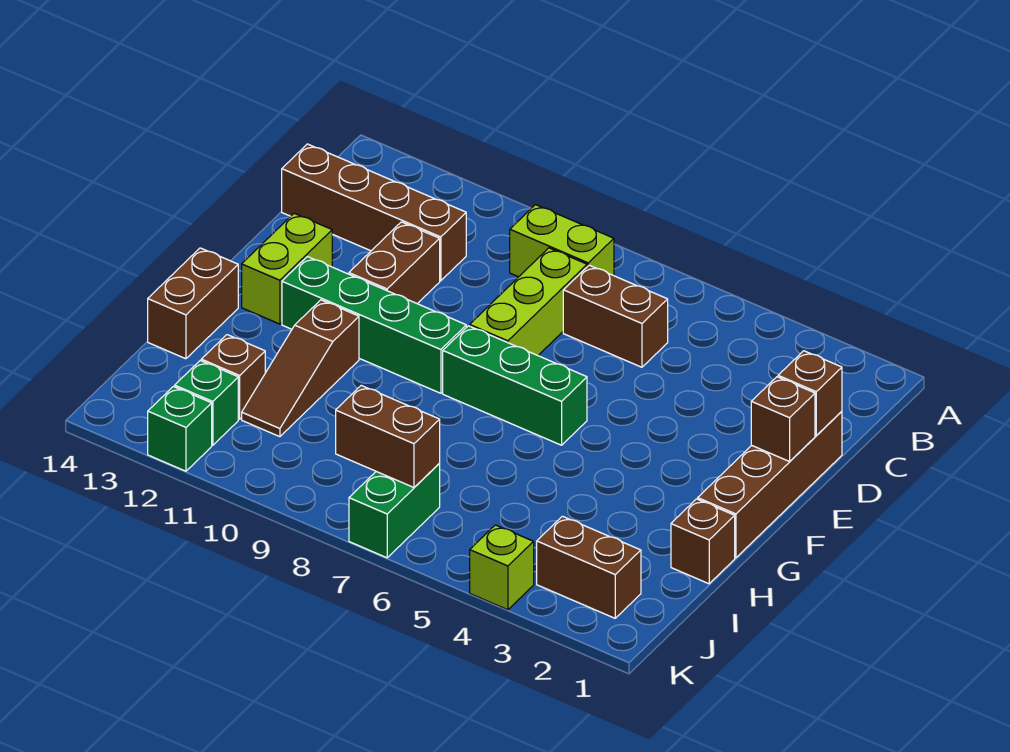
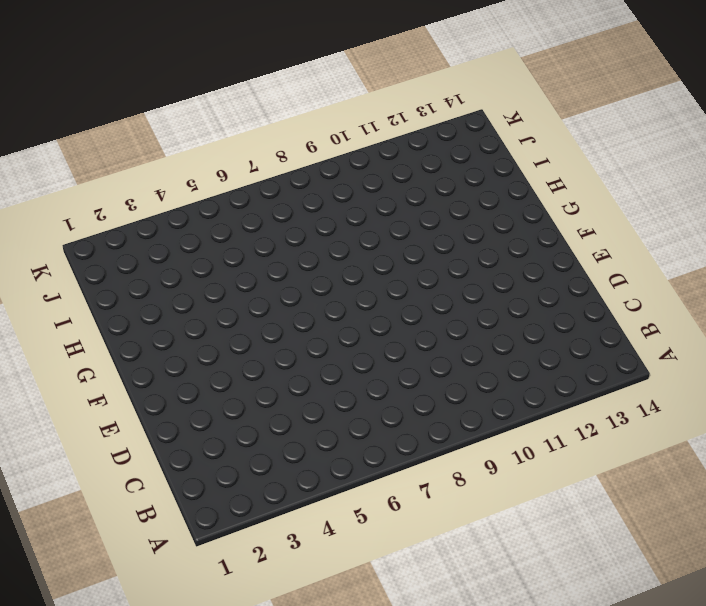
none -> lime 1x2 brick [510,205,614,277]
none -> brown 1x2 brick [563,265,668,367]
none -> lime 1x3 brick [470,248,587,355]

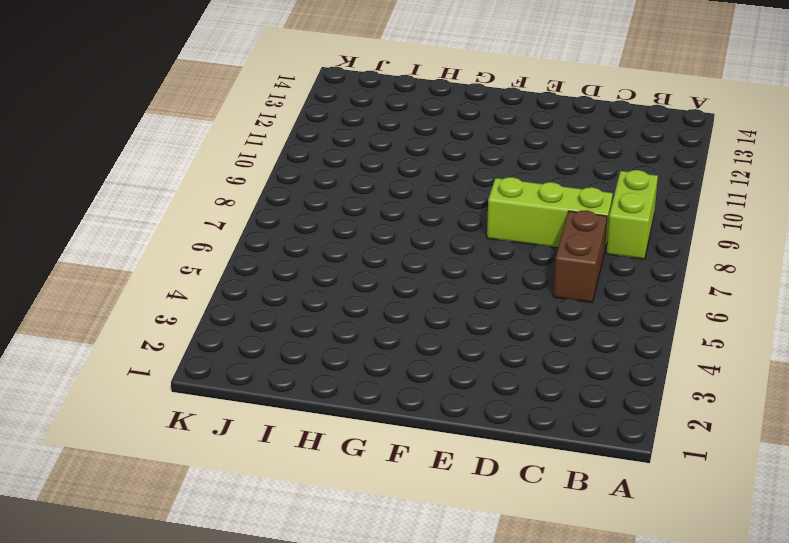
none -> brown 1x4 brick [282,144,466,281]
none -> brown 1x4 brick [698,411,842,558]
none -> brown 1x2 brick [349,222,440,304]

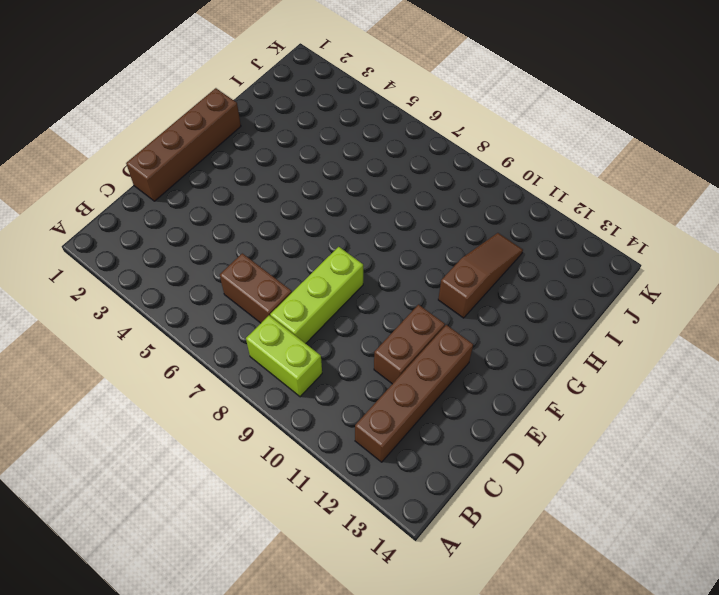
brown 1x4 brick [355,325,473,462] -> brown 1x4 brick turned to [282,144,466,281]
none -> lime 1x2 brick [242,213,332,324]
none -> green 1x3 brick [443,326,587,445]
none -> green 1x4 brick [282,257,466,393]

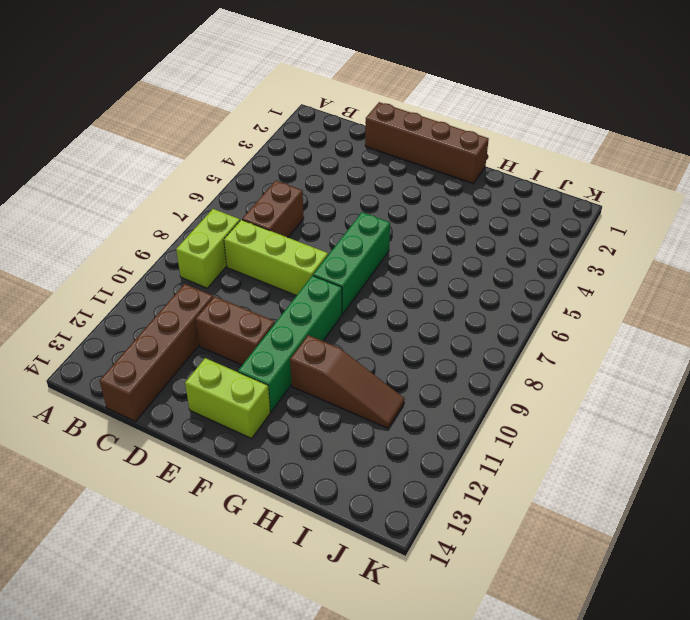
none -> brown 1x2 brick [148,248,238,359]
none -> brown 1x1 brick [671,499,735,584]
none -> brown 1x1 brick [201,335,265,419]

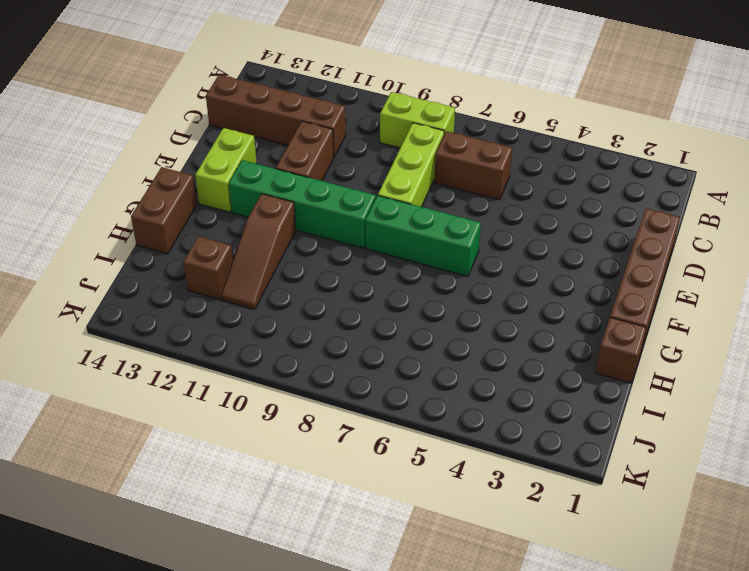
none -> brown 1x2 brick [537,516,641,618]
none -> green 1x2 brick [349,464,440,558]
none -> green 1x1 brick [175,361,238,445]

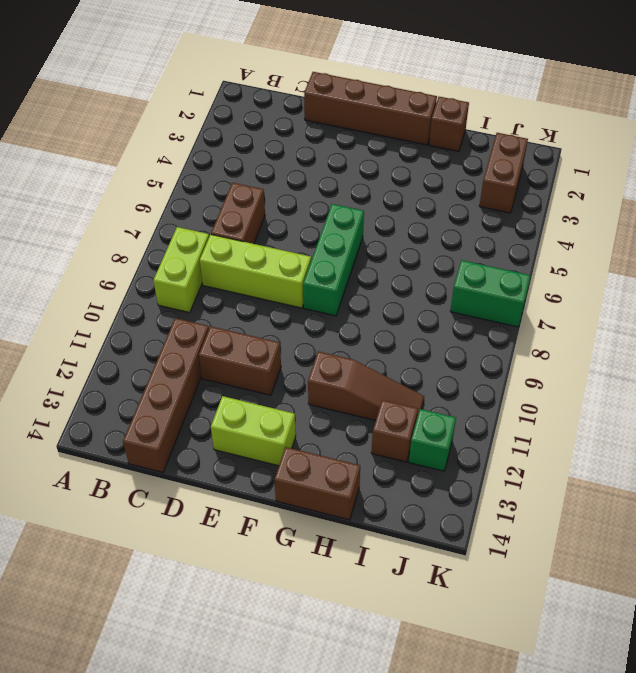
none -> green 1x4 brick [282,257,466,393]
none -> lime 1x1 brick [470,525,534,610]
none -> green 1x1 brick [148,387,212,471]

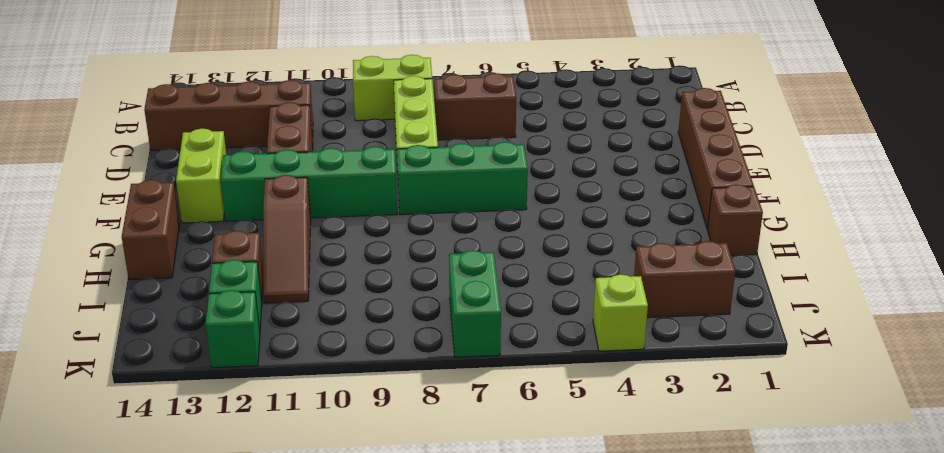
none -> brown 1x1 brick [778,351,842,436]
none -> brown 1x1 brick [751,377,815,462]
none -> brown 1x2 brick [336,386,440,487]

